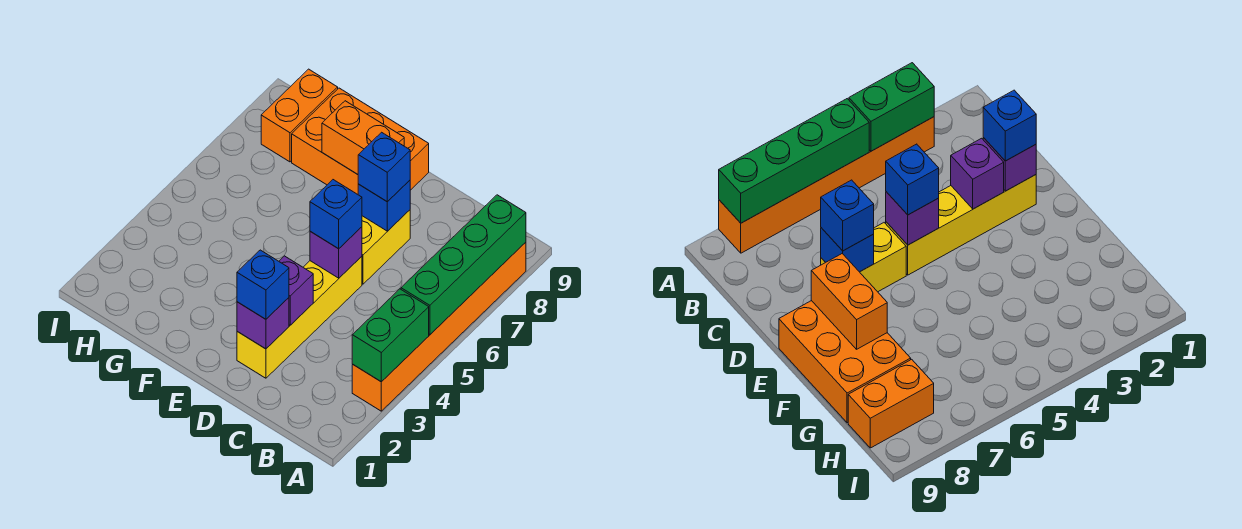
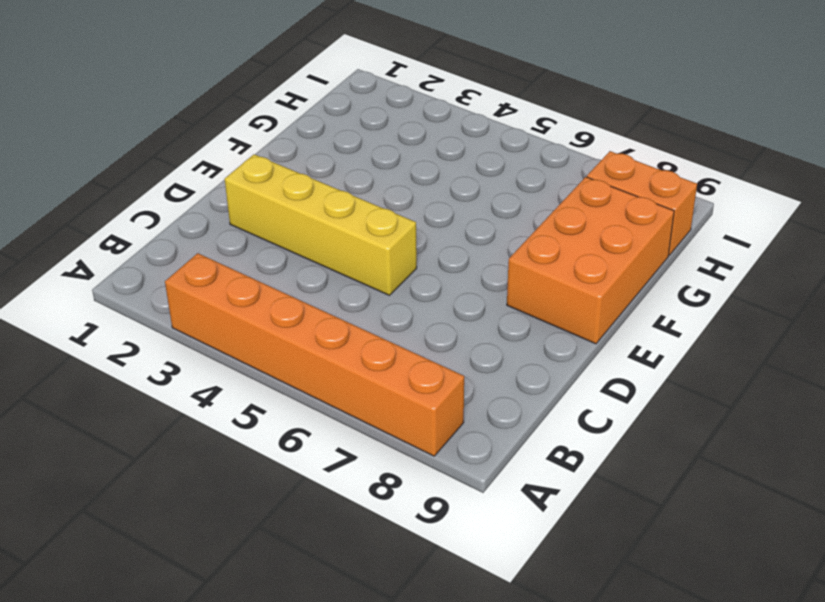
none -> yellow 1x2 brick [362,210,410,284]
none -> green 1x2 brick [352,289,429,382]
none -> green 1x4 brick [401,195,526,335]

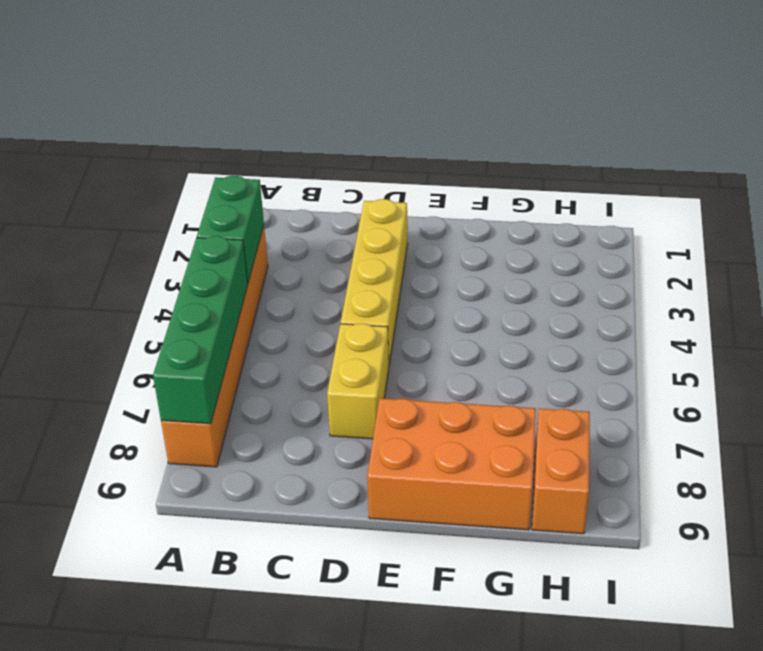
none -> purple 1x1 brick [237,298,289,349]
none -> purple 1x1 brick [279,256,313,325]
none -> purple 1x1 brick [310,227,362,278]

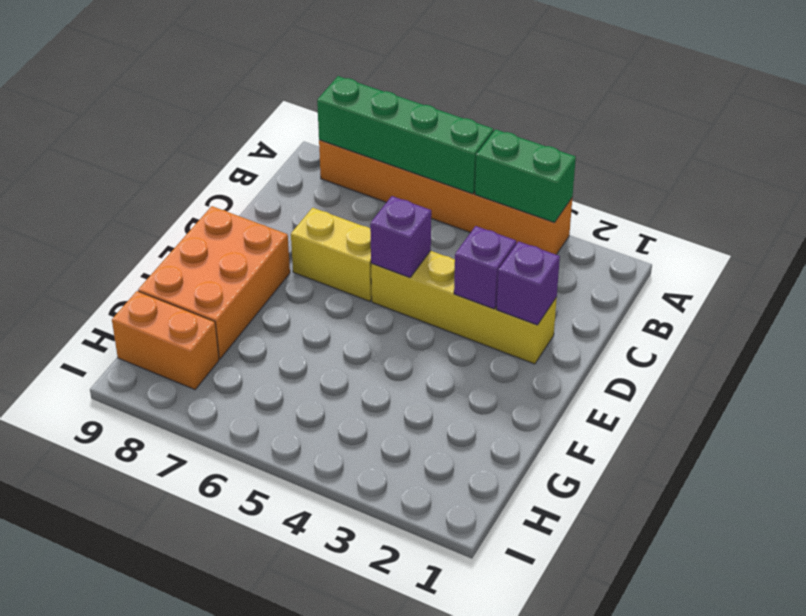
none -> blue 1x1 brick [358,180,410,231]
none -> orange 1x2 brick [322,101,404,174]
none -> blue 1x1 brick [237,250,289,319]

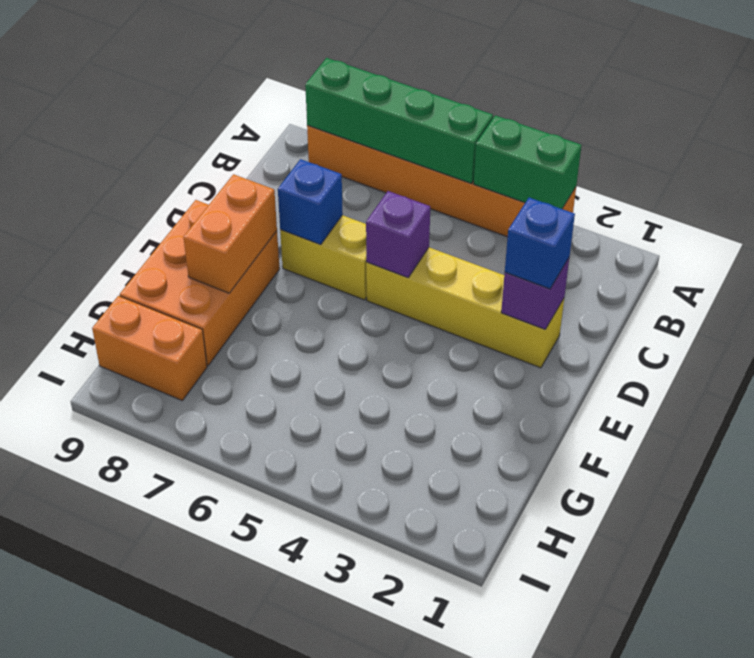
none -> purple 1x1 brick [279,256,313,325]
none -> blue 1x1 brick [310,180,362,249]
none -> blue 1x1 brick [358,132,410,202]

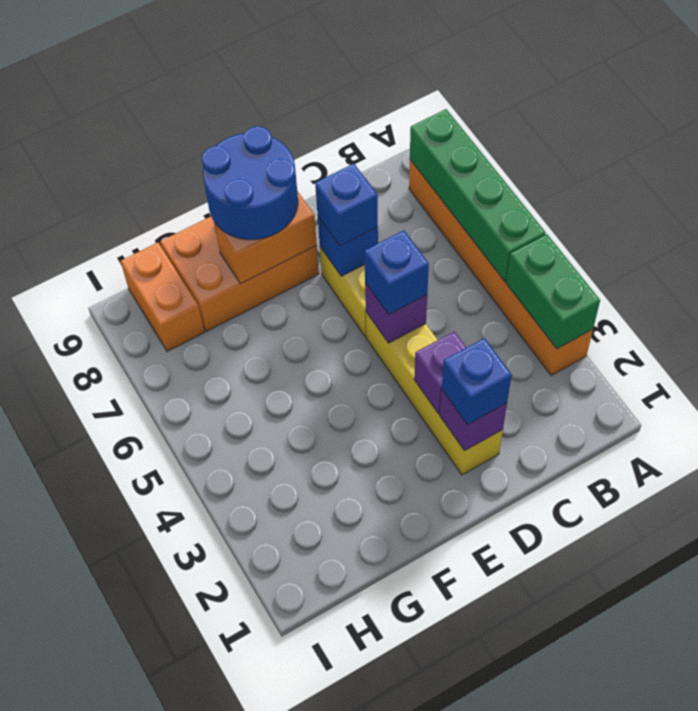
blue 2x2 round brick [202,126,298,240] -> none

